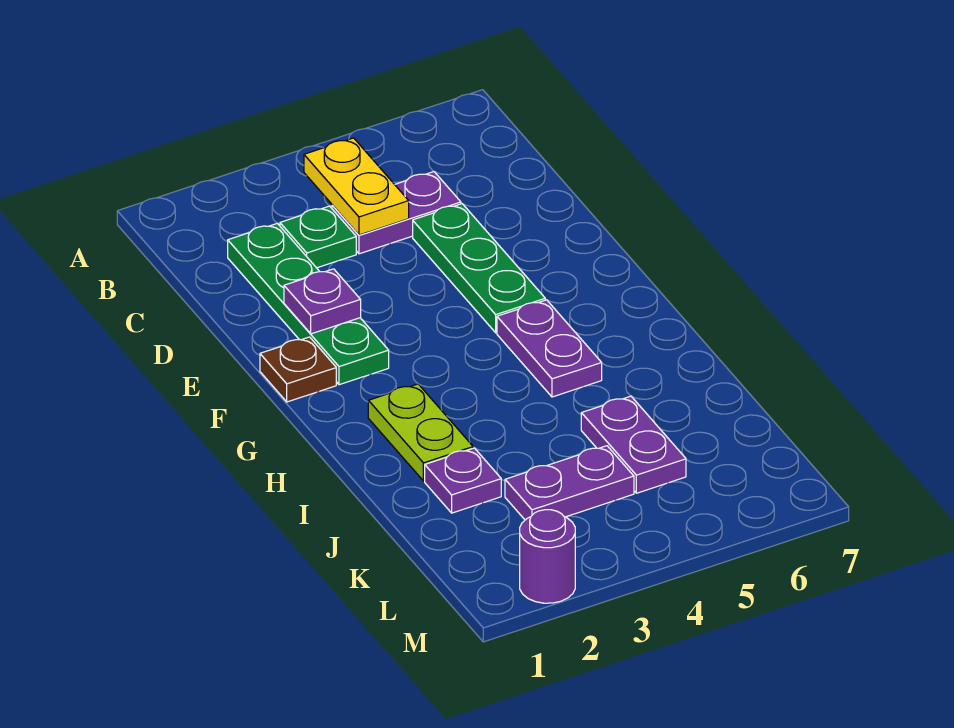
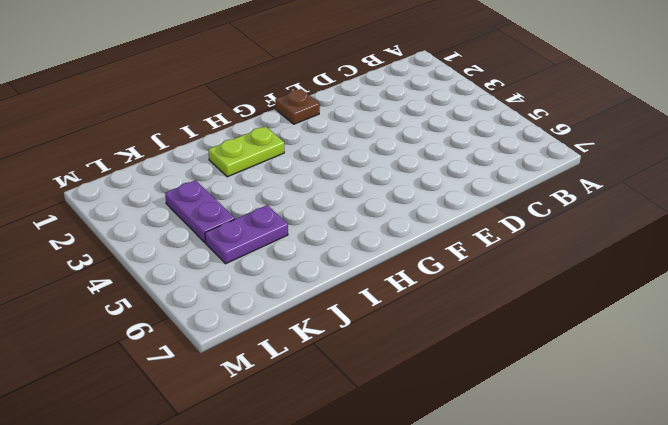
none -> green 1x4 plate [228,223,389,385]
none -> green 1x1 plate [280,206,356,268]
none -> purple 1x2 plate [332,172,461,254]

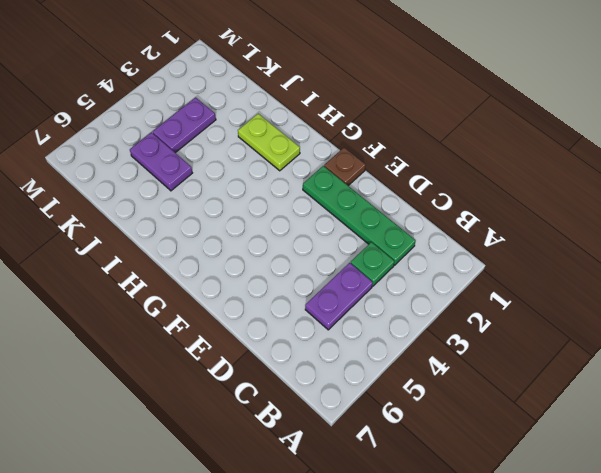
none -> green 1x3 plate [413,204,545,333]
none -> purple 1x2 plate [497,300,602,397]
none -> purple 1x1 plate [425,448,501,513]

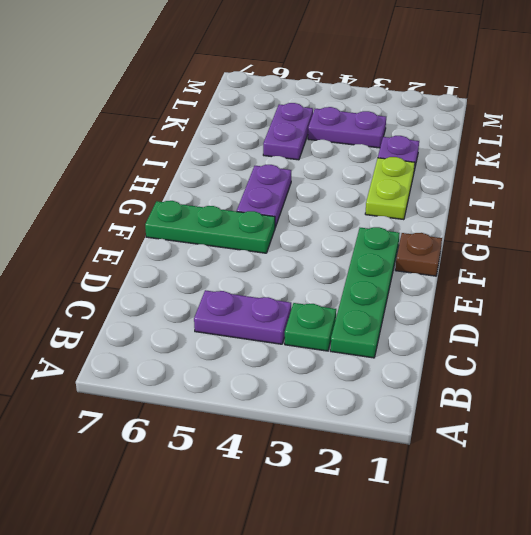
green 1x3 plate [145,201,275,253] -> green 1x3 plate turned to [413,204,545,333]
none -> purple 1x1 round brick [520,510,575,603]
none -> yellow 1x2 plate [304,138,409,235]
none -> purple 1x1 plate [284,269,361,334]

